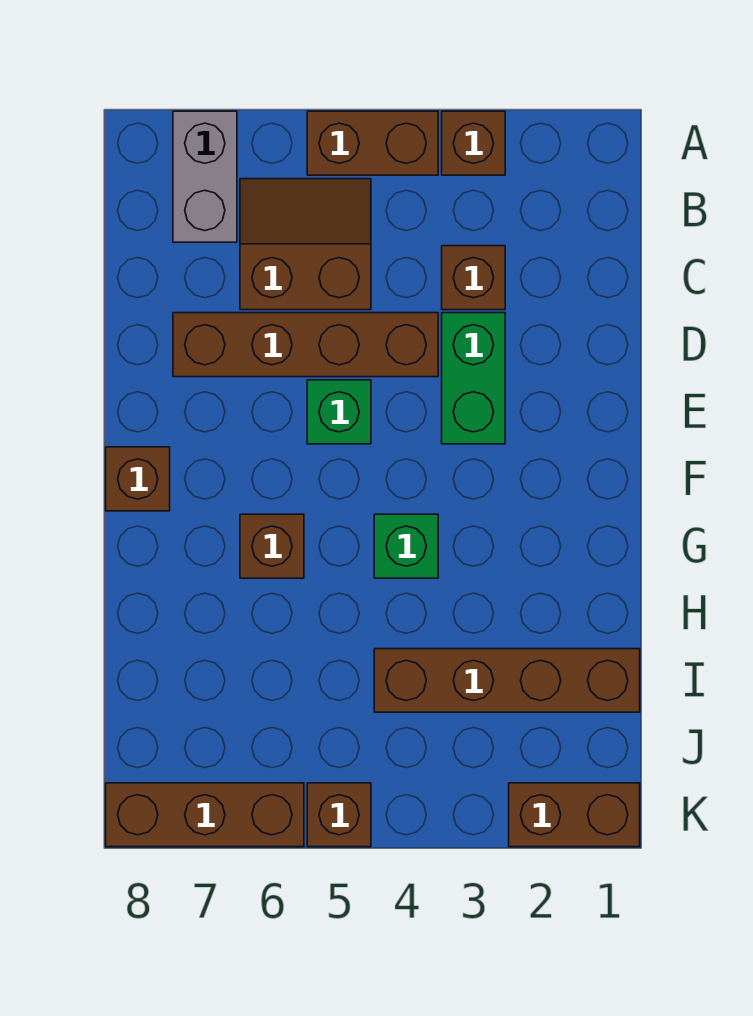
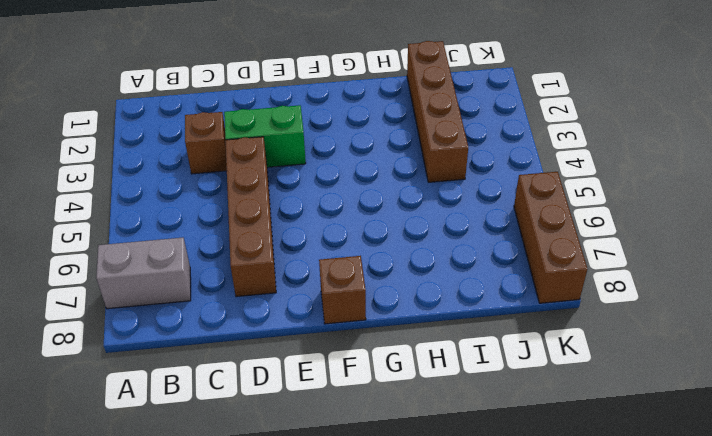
none -> brown 1x1 brick [442,111,505,175]
none -> brown 1x2 brick [307,111,438,175]
none -> brown 2x2 slope [240,179,371,310]

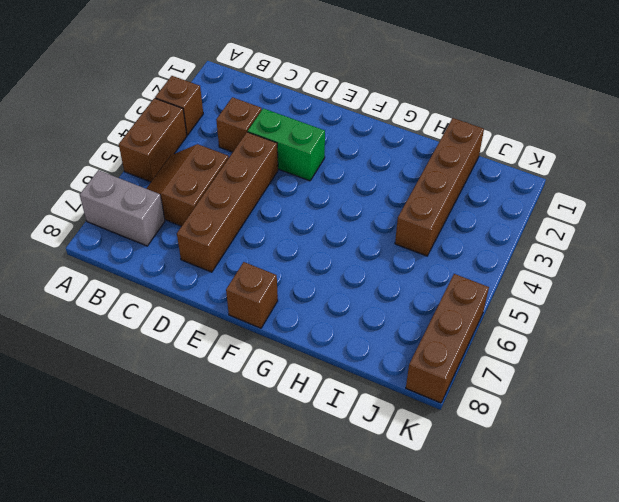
none -> green 1x1 brick [307,380,371,444]
none -> green 1x1 brick [374,514,438,578]
none -> brown 1x1 brick [240,514,304,578]

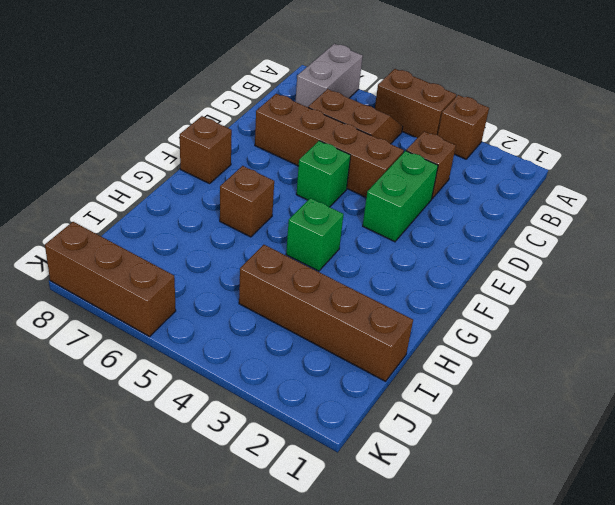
none -> brown 1x2 brick [509,783,640,847]
none -> brown 1x1 brick [307,783,371,847]

